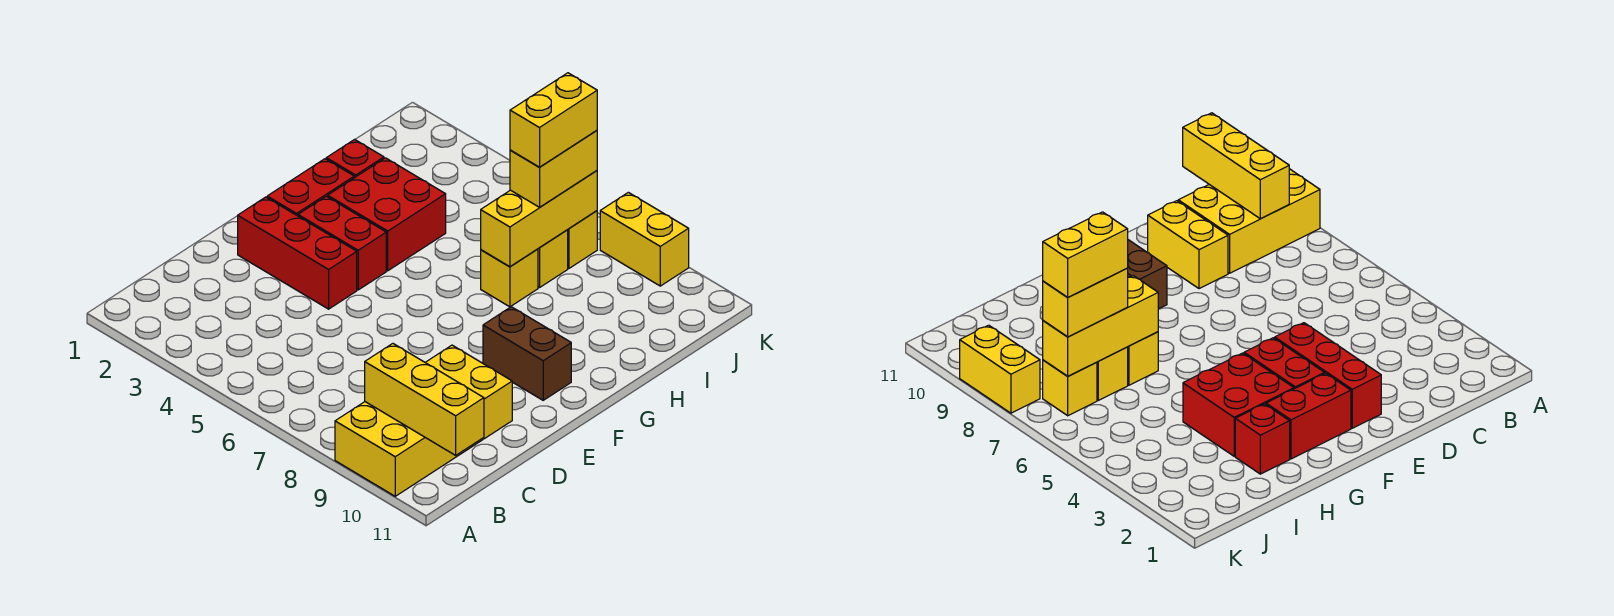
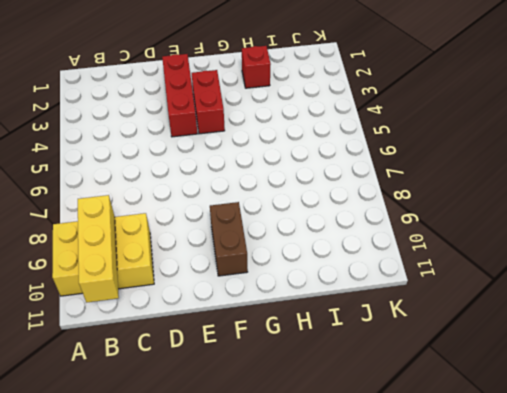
none -> yellow 1x2 brick [425,345,512,439]
none -> red 1x2 brick [267,159,354,216]
none -> red 2x2 brick [328,158,446,271]

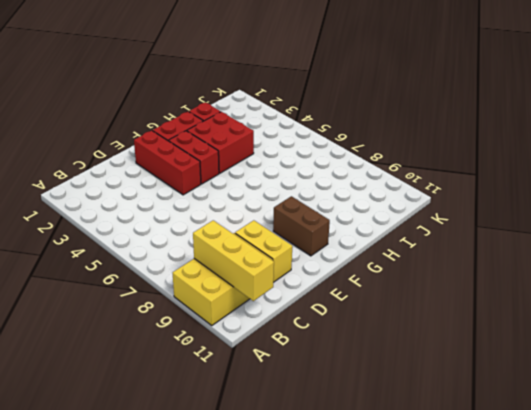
none -> yellow 1x1 brick [481,249,538,307]
none -> yellow 1x1 brick [538,230,568,288]
none -> yellow 1x1 brick [568,211,597,268]

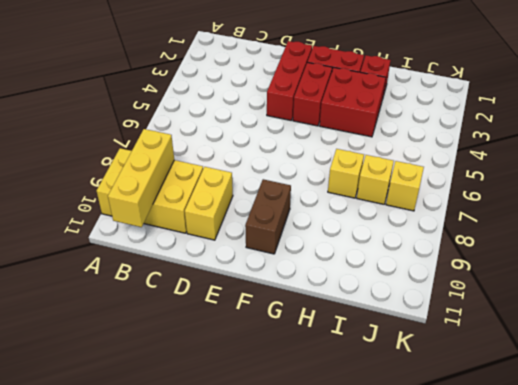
none -> yellow 1x2 brick [600,192,689,286]
none -> yellow 1x3 brick [481,171,597,267]
none -> yellow 1x2 brick [510,131,597,207]

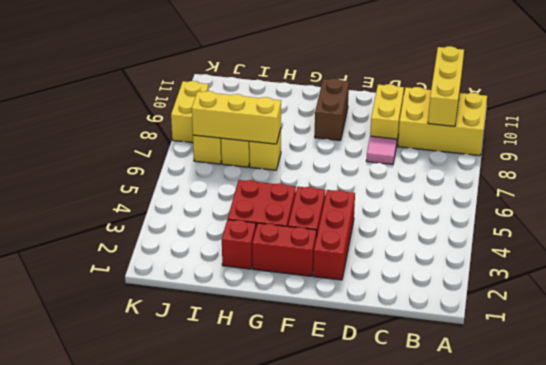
pink 1x1 tile [366,136,397,165] -> none
none -> yellow 1x2 brick [510,131,597,207]
none -> yellow 1x2 brick [510,73,597,167]

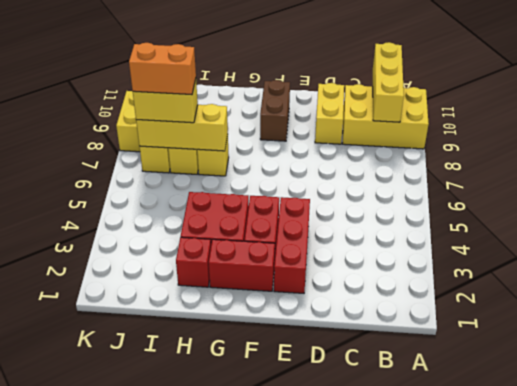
orange 1x2 brick [129,43,196,95] -> yellow 1x2 brick [510,73,597,167]

